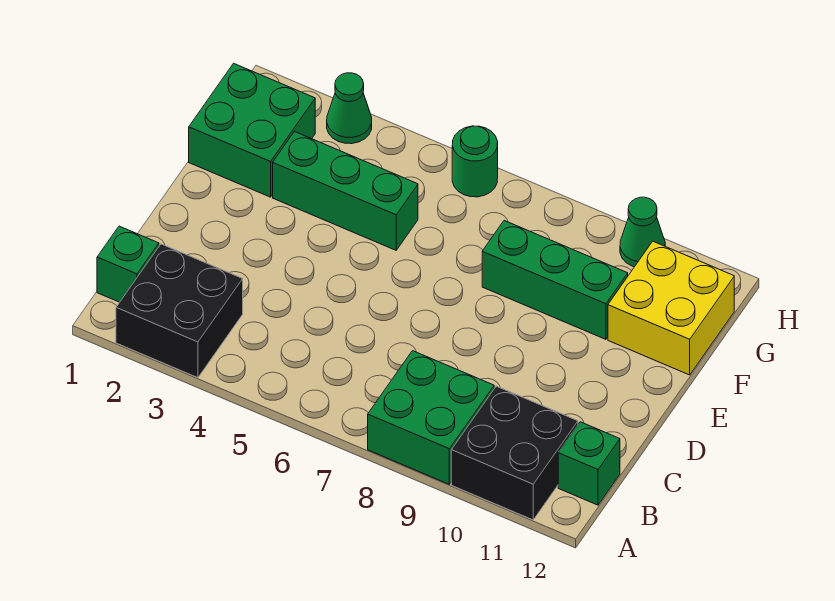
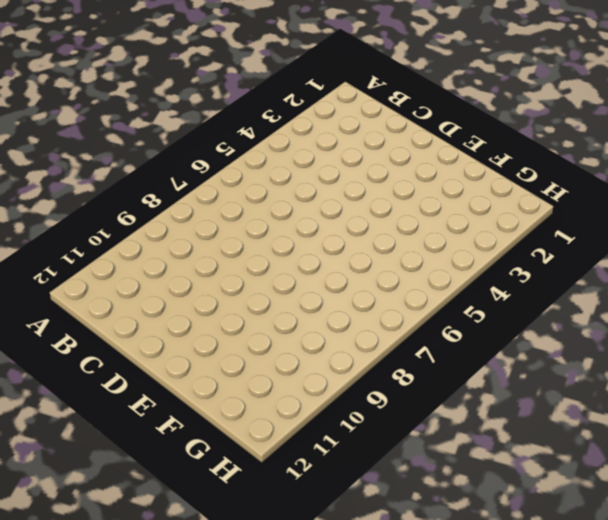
none -> black 2x2 brick [116,244,243,378]
none -> green 2x2 brick [368,351,494,484]
none -> black 2x2 brick [451,386,578,520]

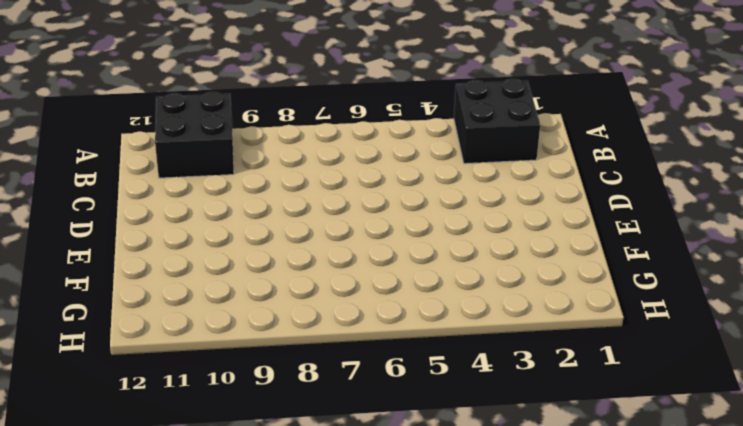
none -> green 2x2 brick [368,351,494,484]
none -> green 1x1 brick [97,226,159,302]
none -> green 1x1 brick [558,422,620,505]

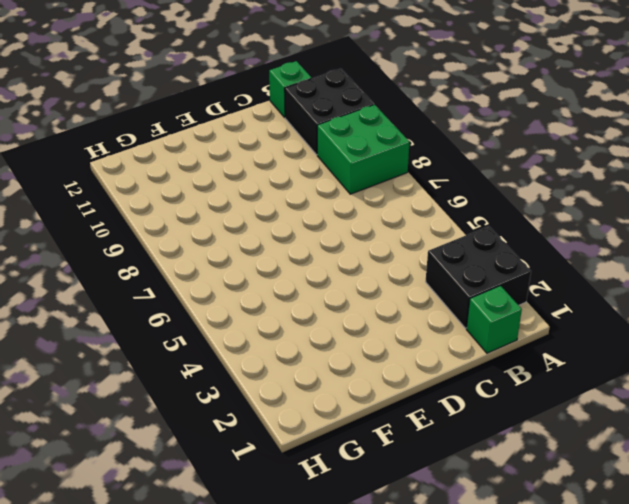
none -> green 2x2 brick [189,63,315,197]
none -> green 1x3 brick [273,132,418,250]
none -> green 1x3 brick [482,221,628,339]

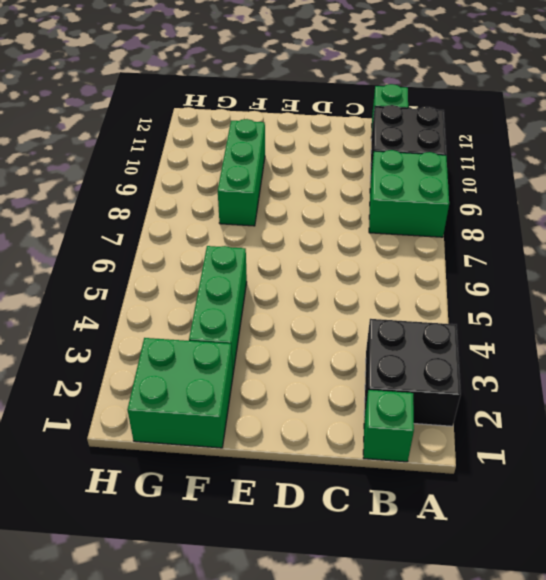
none -> yellow 2x2 brick [608,241,734,375]
none -> green 1x1 cone [327,73,372,144]
none -> green 1x1 round brick [452,126,498,197]

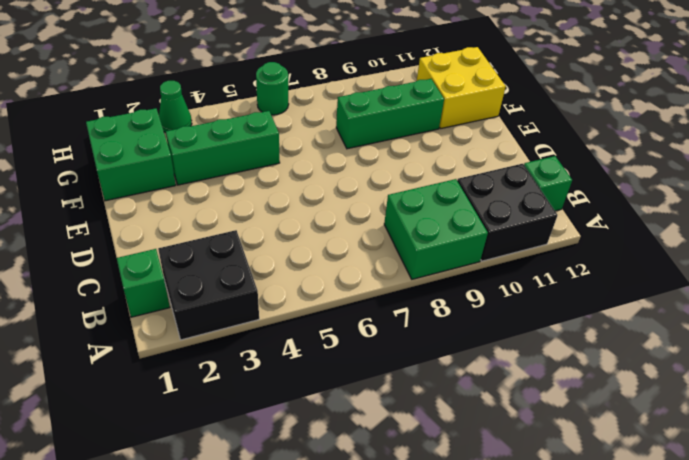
none -> green 1x1 cone [620,197,665,267]

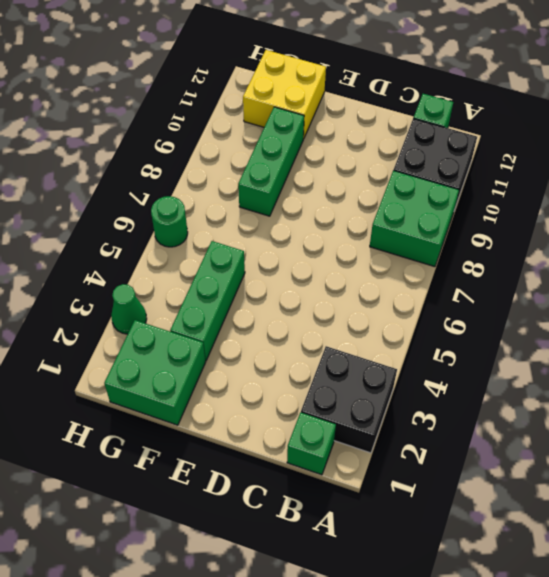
none -> green 1x1 cone [620,197,665,267]

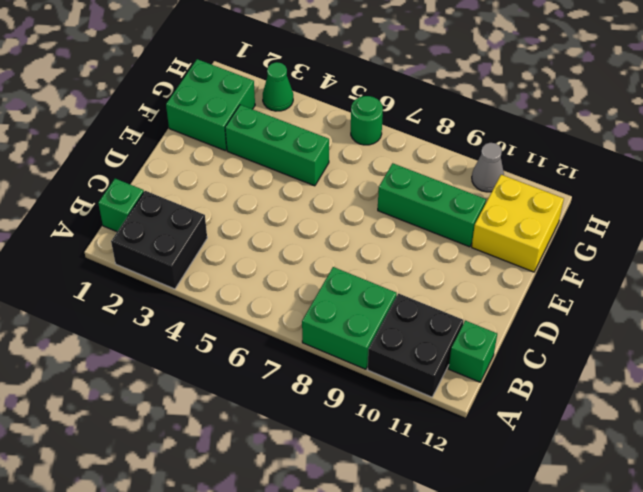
grey 1x1 cone [472,143,504,192] -> green 1x1 cone [620,197,665,267]

